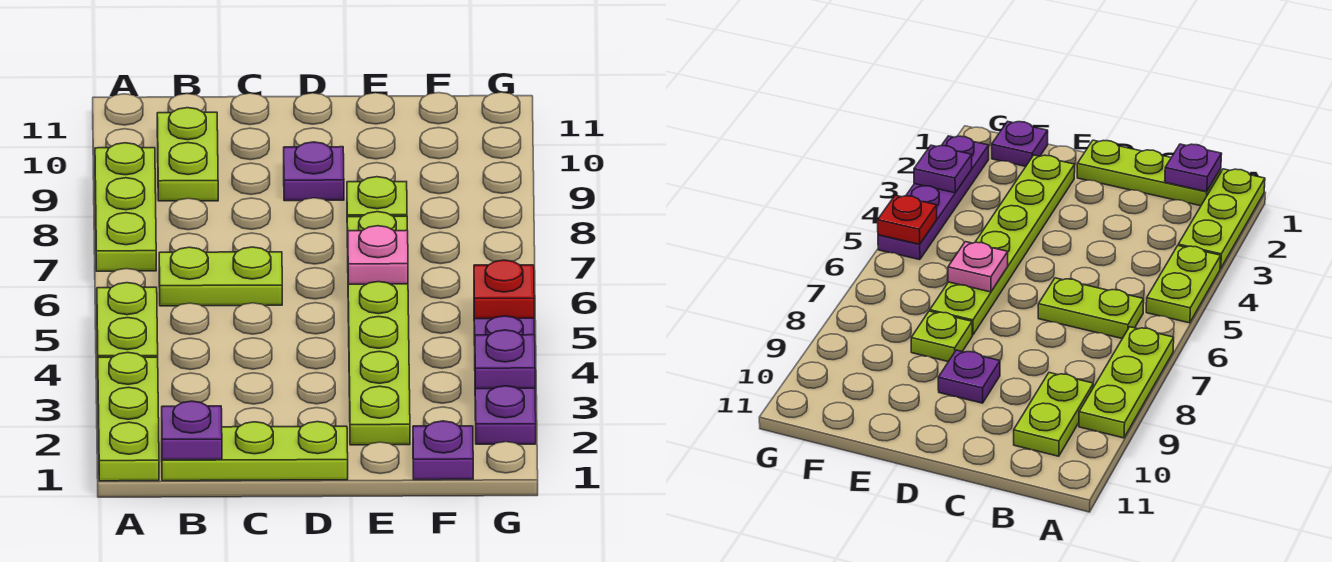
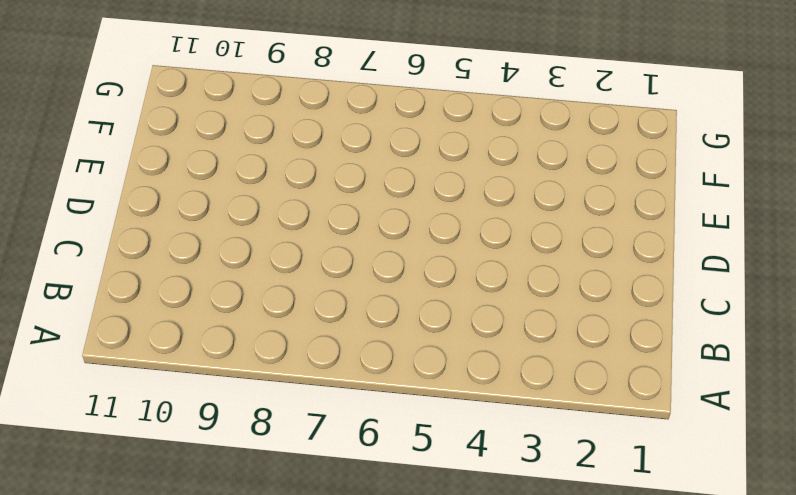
none -> lime 1x3 plate [98,353,159,481]
none -> lime 1x2 plate [97,283,158,357]
none -> lime 1x3 plate [95,143,156,271]

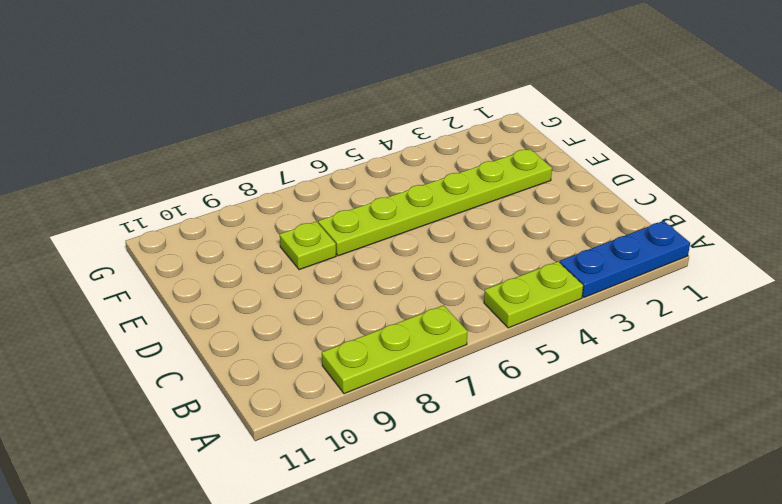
blue 1x3 plate [560,221,690,297] -> lime 1x3 plate [98,353,159,481]
none -> lime 1x3 plate [162,422,348,481]
none -> lime 1x2 plate [159,247,282,306]
none -> lime 1x2 plate [157,108,218,201]

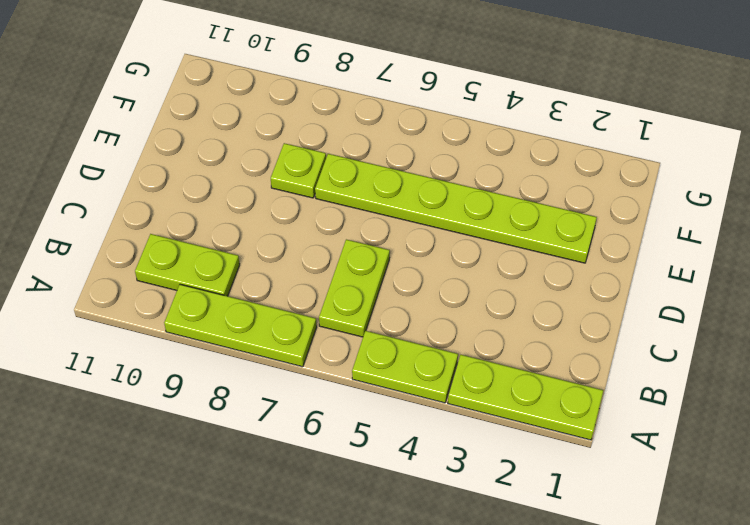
none -> lime 1x3 plate [162,422,348,481]
none -> purple 1x1 plate [284,142,344,201]
none -> purple 1x1 plate [413,421,473,480]

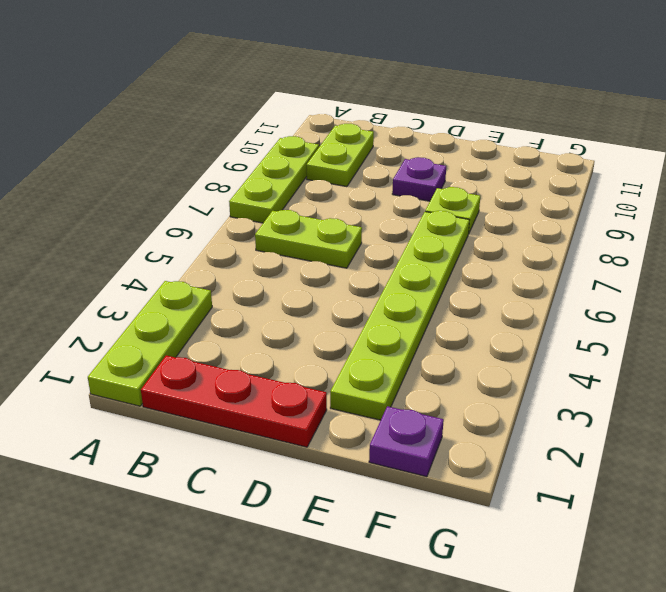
red 1x3 plate [141,355,327,447] -> lime 1x3 plate [162,422,348,481]
none -> lime 1x2 plate [97,283,158,357]
none -> purple 1x4 plate [474,316,536,444]
none -> purple 1x1 plate [162,401,222,460]

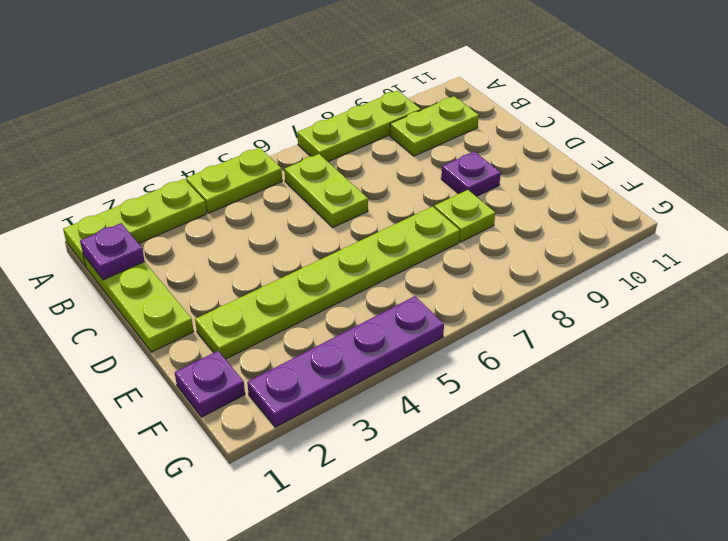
none -> pink 1x1 plate [348,226,408,284]
none -> purple 1x1 plate [475,330,535,389]
none -> red 1x1 plate [474,260,534,319]

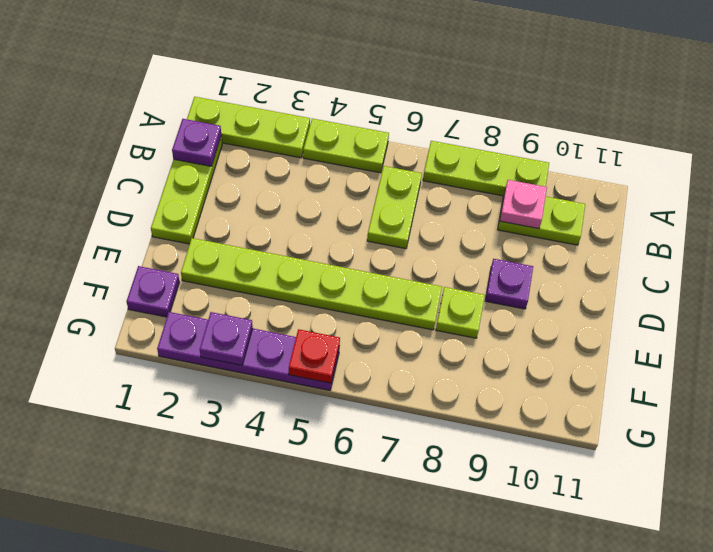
pink 1x1 plate [500,180,547,229] -> pink 1x1 plate moved to [348,226,408,284]

